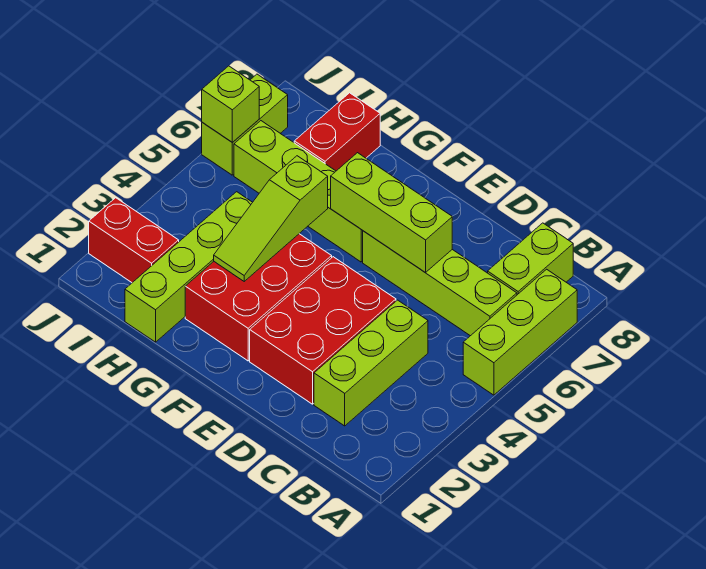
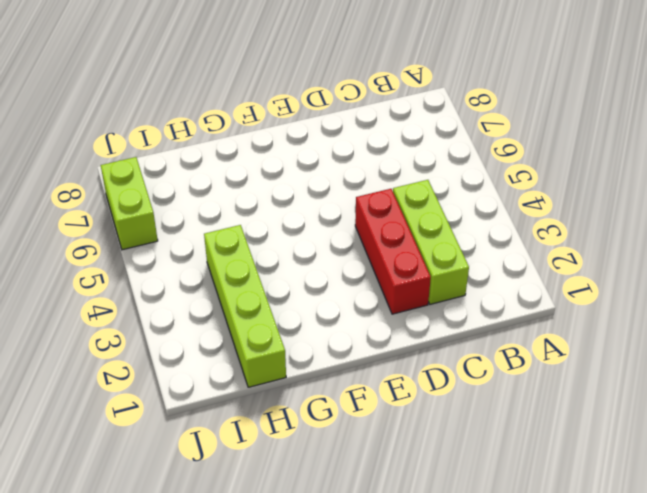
red 1x3 brick [355,189,431,314] -> red 2x3 brick [250,257,396,404]
none -> lime 1x3 brick [463,269,577,395]
none -> lime 1x4 brick [363,231,517,336]
none -> lime 1x2 brick [488,223,573,295]

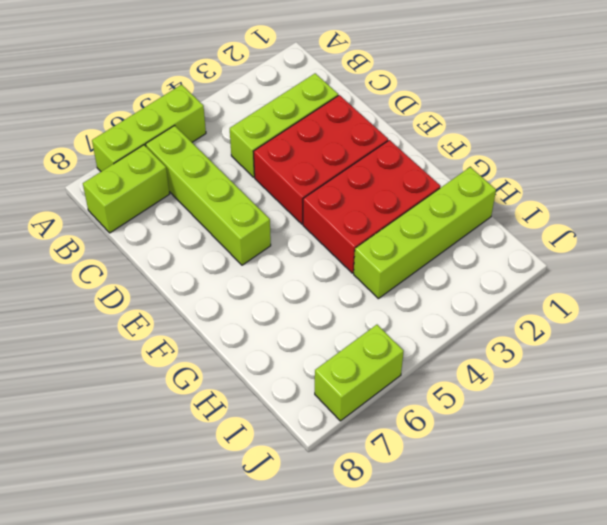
none -> lime 1x4 brick [234,121,363,262]
none -> red 1x2 brick [294,93,380,171]
none -> red 1x2 brick [89,198,179,283]

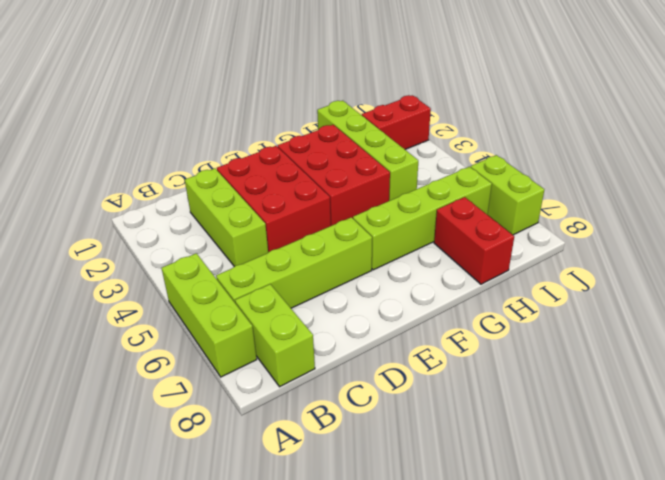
none -> lime 1x3 brick [331,153,452,272]
none -> lime 1x3 slope [214,156,328,281]
none -> lime 1x1 brick [202,66,259,143]

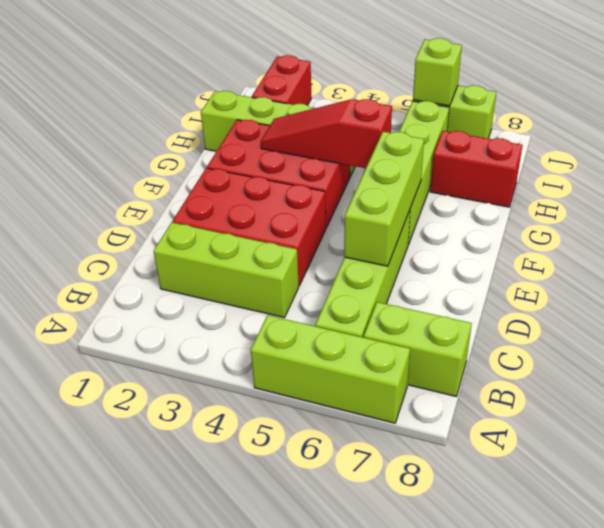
red 1x3 slope [261,99,392,168] -> lime 1x3 slope [214,156,328,281]

